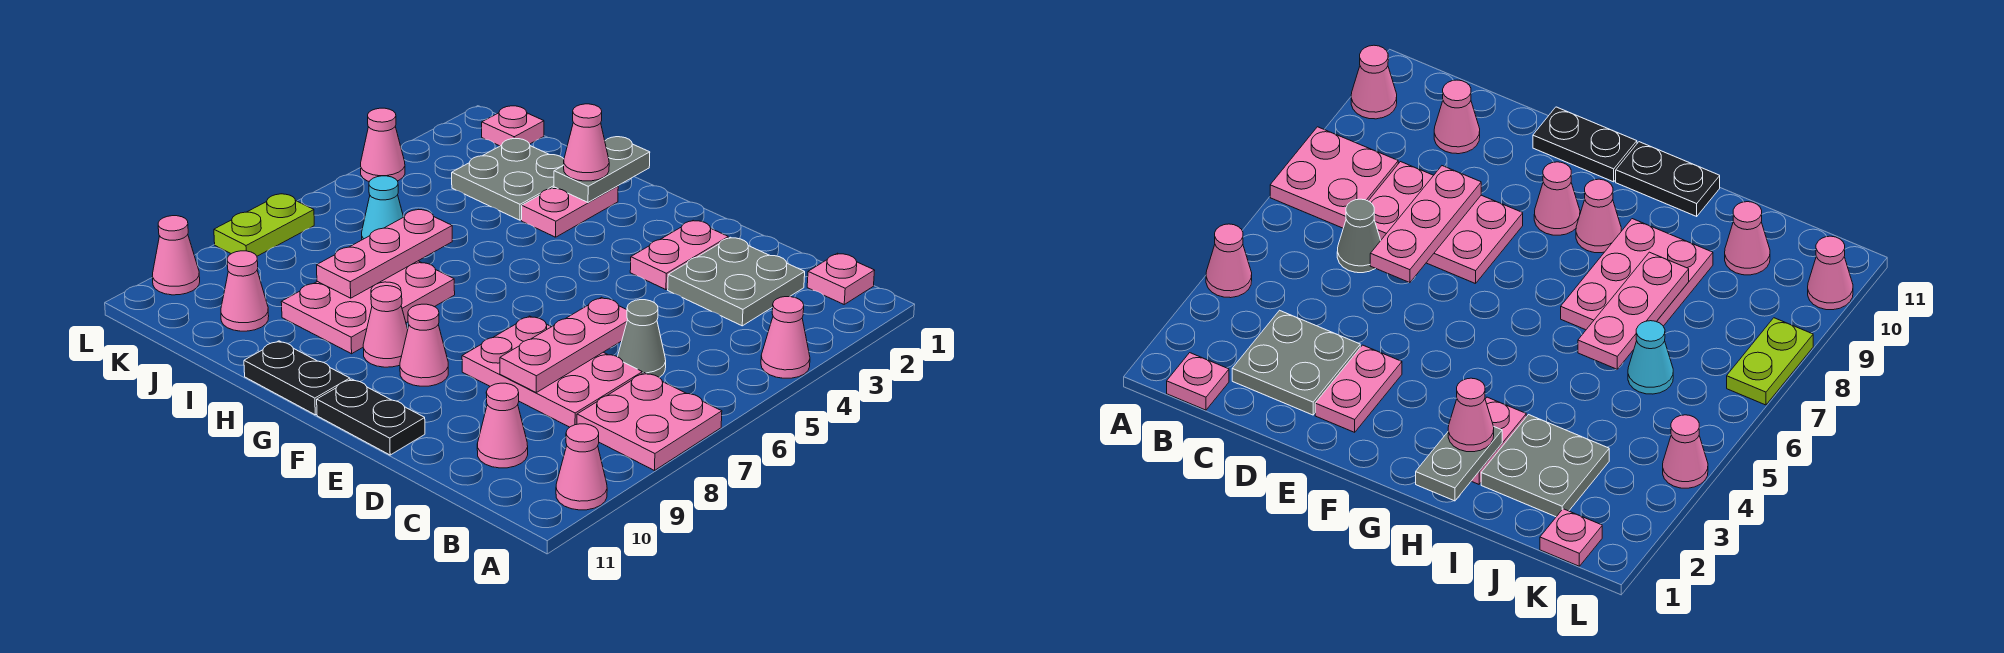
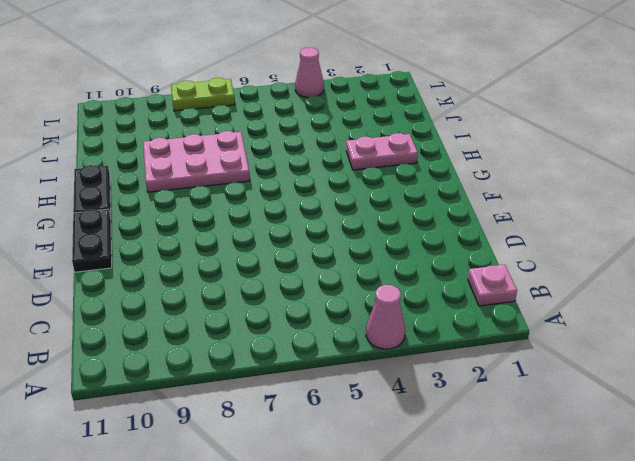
none -> pink 2x2 plate [577,373,722,471]
none -> pink 1x1 cone [556,424,607,510]
none -> grey 2x2 plate [668,237,805,326]

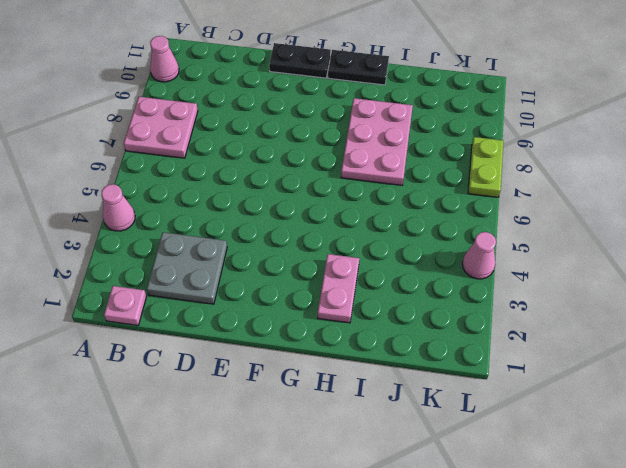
none -> grey 1x1 cone [618,300,666,377]
none -> pink 2x3 plate [462,316,642,427]
none -> pink 1x1 cone [477,383,528,468]

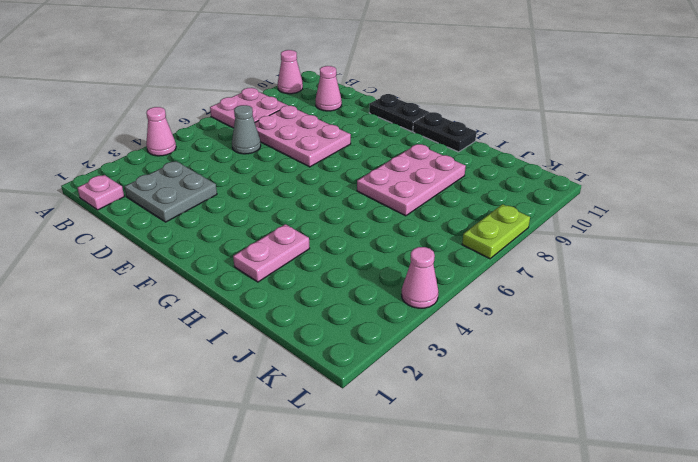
none -> pink 1x2 plate [630,221,728,290]
none -> pink 1x1 cone [400,304,448,386]
none -> pink 1x1 cone [363,286,408,367]

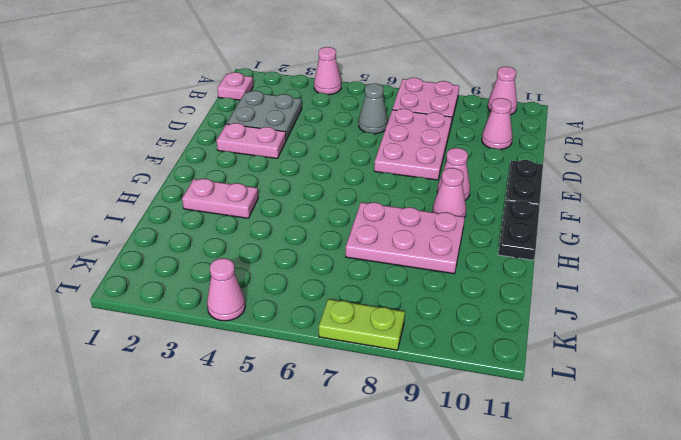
none -> grey 2x2 plate [452,139,564,220]
none -> cyan 1x1 cone [362,176,403,240]
none -> pink 1x1 cone [221,251,269,331]

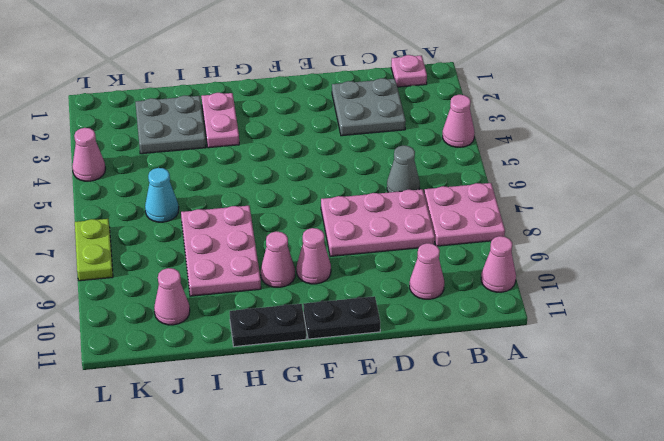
none -> pink 1x2 plate [630,221,728,290]
none -> pink 1x1 plate [482,106,544,146]
none -> pink 1x1 cone [152,216,200,295]

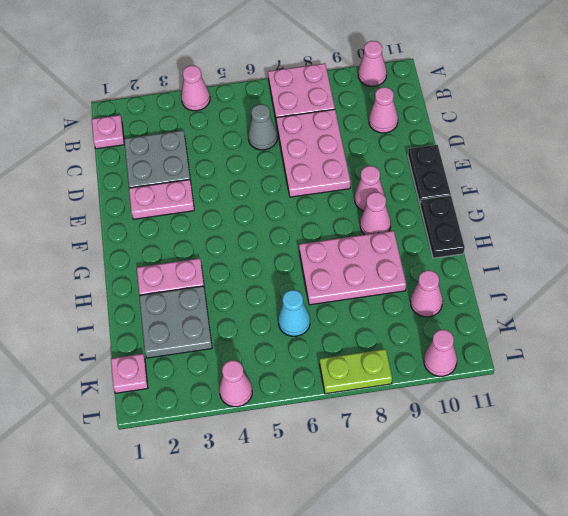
none -> pink 1x3 plate [500,297,628,392]
none -> grey 1x2 plate [554,137,650,202]
none -> pink 1x3 plate [317,209,452,298]

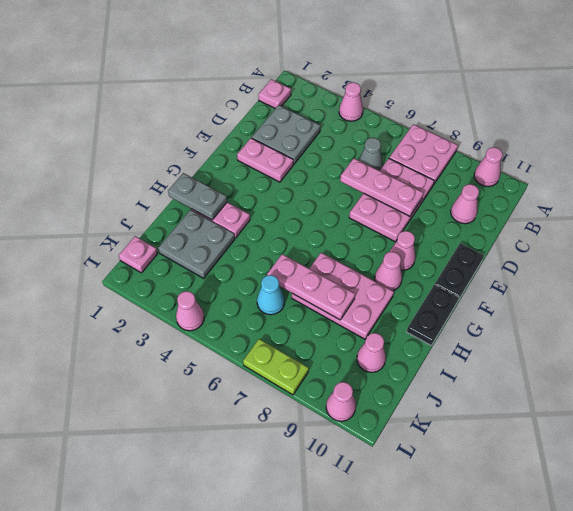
none -> pink 1x1 cone [564,104,609,181]

